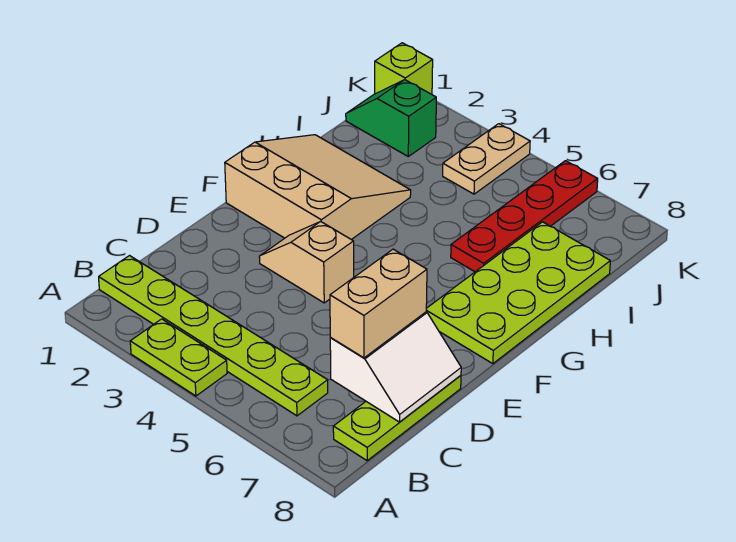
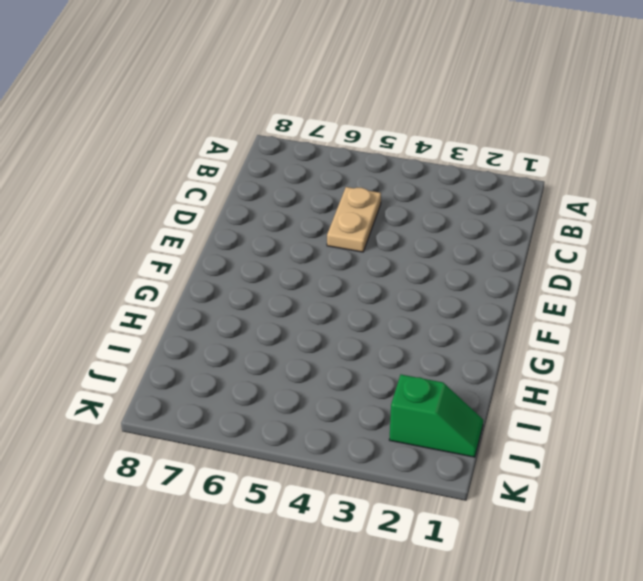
tan 1x2 plate [327,187,381,252] -> tan 1x2 plate moved to [443,124,530,194]
none -> lime 1x2 plate [130,319,227,396]
none -> lime 1x6 plate [99,256,328,416]
none -> lime 1x3 plate [333,375,461,461]

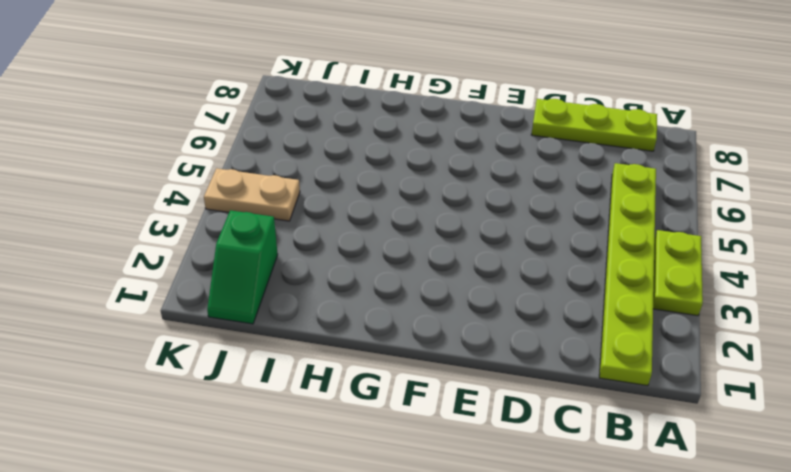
none -> tan 1x2 slope [259,221,354,303]
none -> tan 3x3 slope [225,135,411,240]
none -> lime 2x4 plate [426,222,610,364]

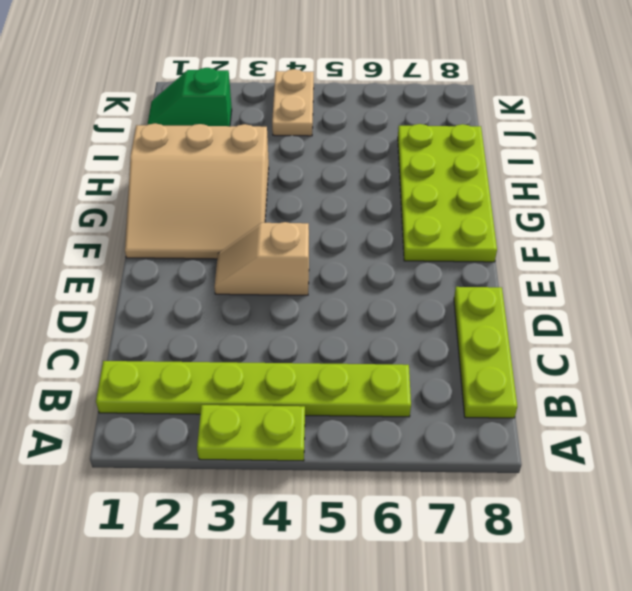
tan 3x3 slope [125,123,269,259] -> tan 3x3 slope turned to [225,135,411,240]
none -> red 1x4 plate [451,161,598,272]
none -> lime 1x1 brick [375,43,433,94]
none -> white 2x2 slope [330,312,461,422]

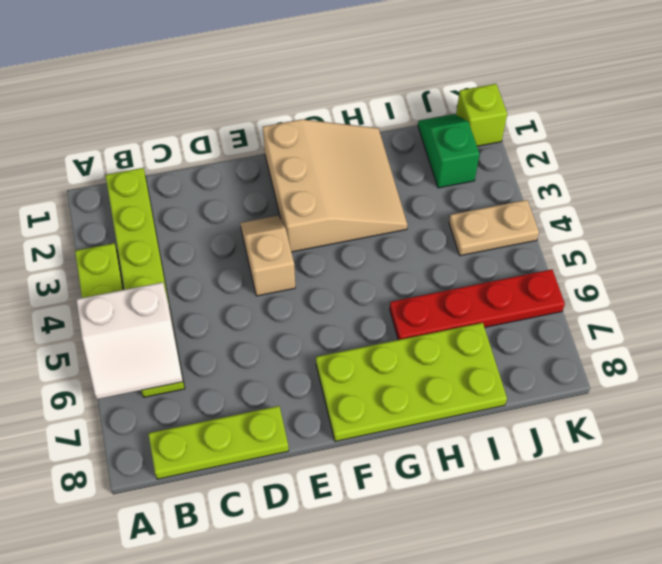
white 2x2 slope [76,282,183,399] -> white 2x2 slope moved to [330,312,461,422]
none -> tan 1x2 brick [330,249,427,358]

